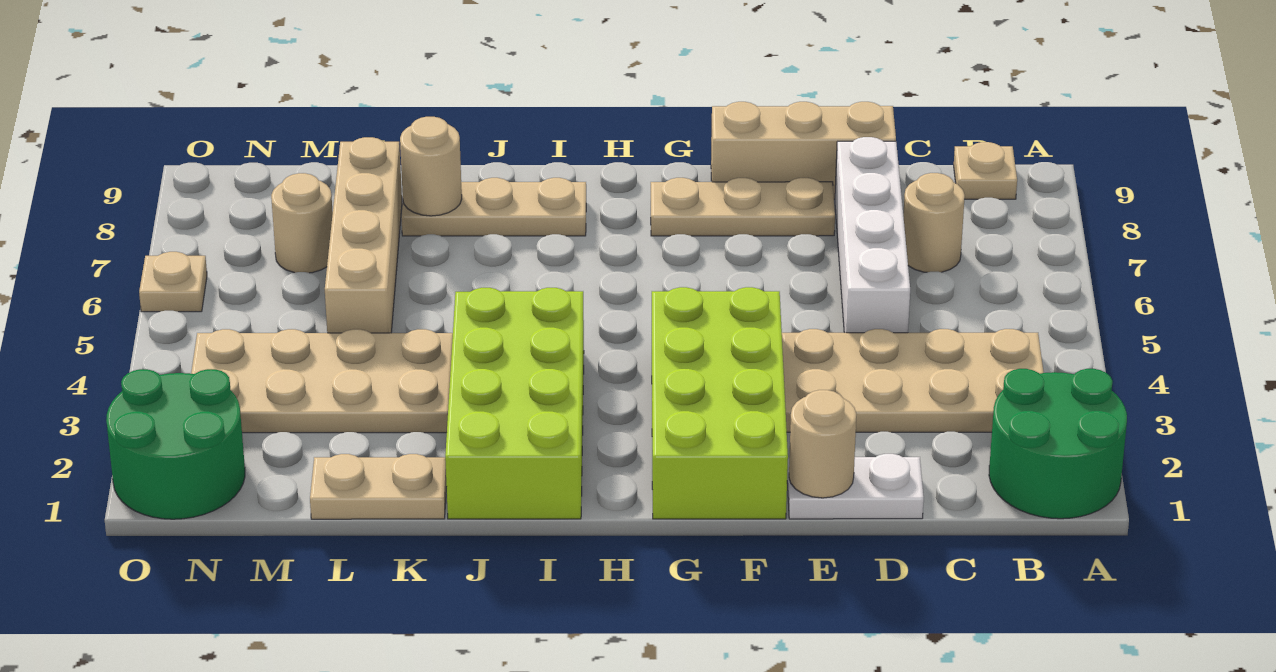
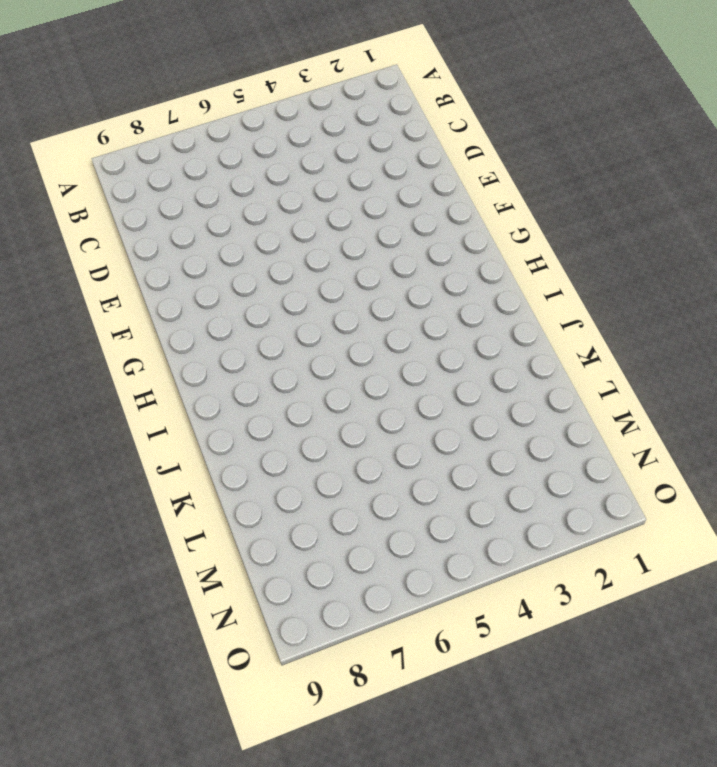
none -> green 2x2 round brick [989,369,1127,519]
none -> tan 2x4 plate [782,329,1044,432]
none -> tan 1x1 plate [954,142,1017,199]

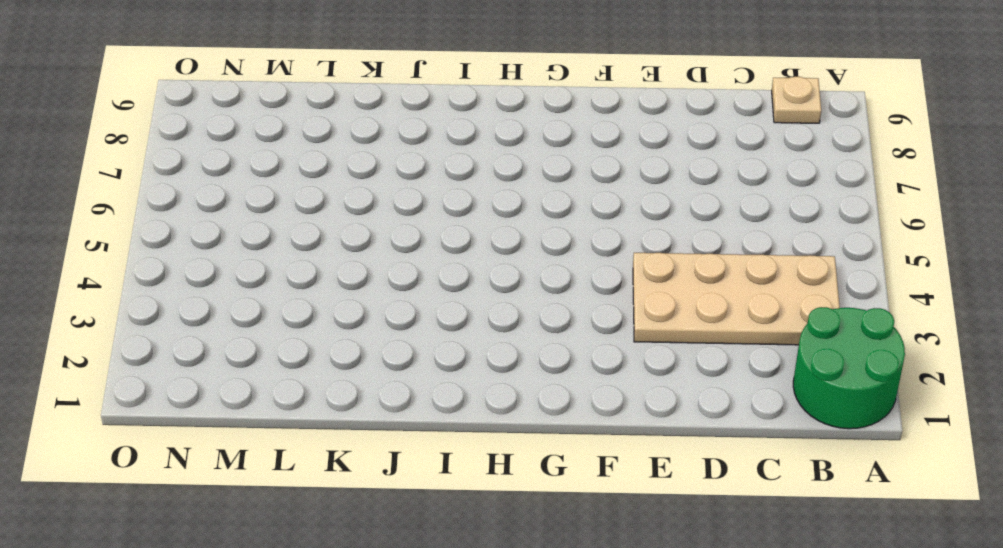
none -> tan 1x1 round brick [903,173,965,272]
none -> white 1x2 plate [787,454,924,519]
none -> white 1x4 brick [835,137,910,333]

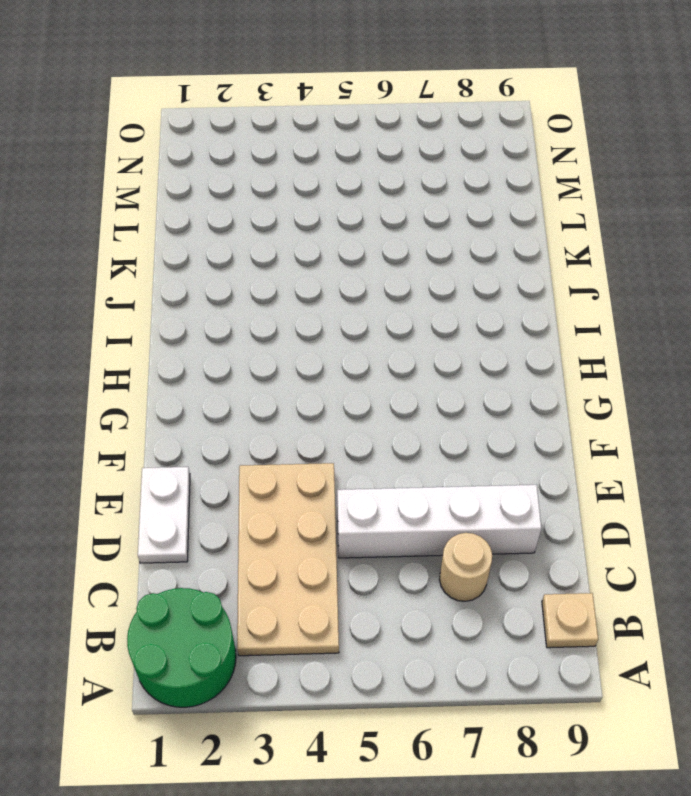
none -> tan 1x3 brick [711,102,896,199]
none -> tan 1x3 plate [651,178,835,236]
none -> lime 2x4 brick [652,287,788,519]

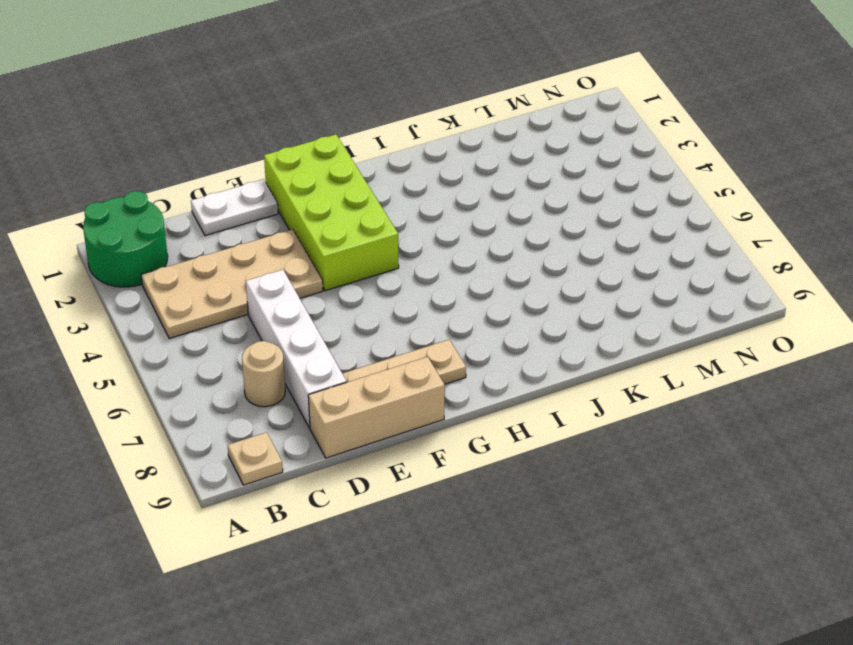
none -> lime 2x4 brick [445,288,584,519]
none -> tan 1x3 plate [401,178,586,236]
none -> tan 1x2 plate [310,454,447,519]

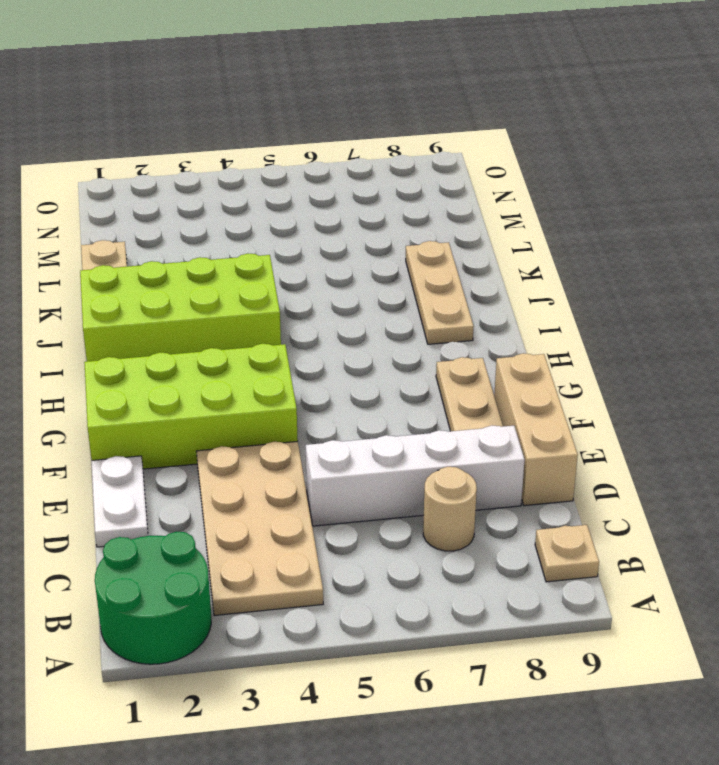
none -> tan 2x4 plate [191,329,453,433]
none -> tan 1x4 brick [325,137,402,333]
none -> tan 1x1 round brick [271,173,333,273]

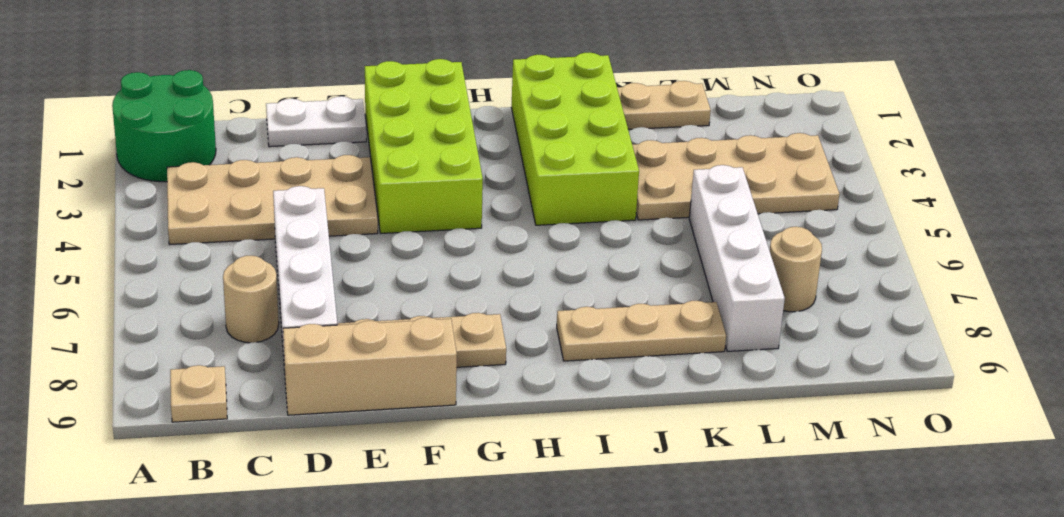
white 1x4 brick [689,165,785,352] -> tan 1x4 brick [325,137,402,333]
none -> green 2x2 round brick [106,369,245,519]
none -> tan 1x1 plate [139,252,207,312]
none -> tan 1x1 round brick [789,390,856,498]

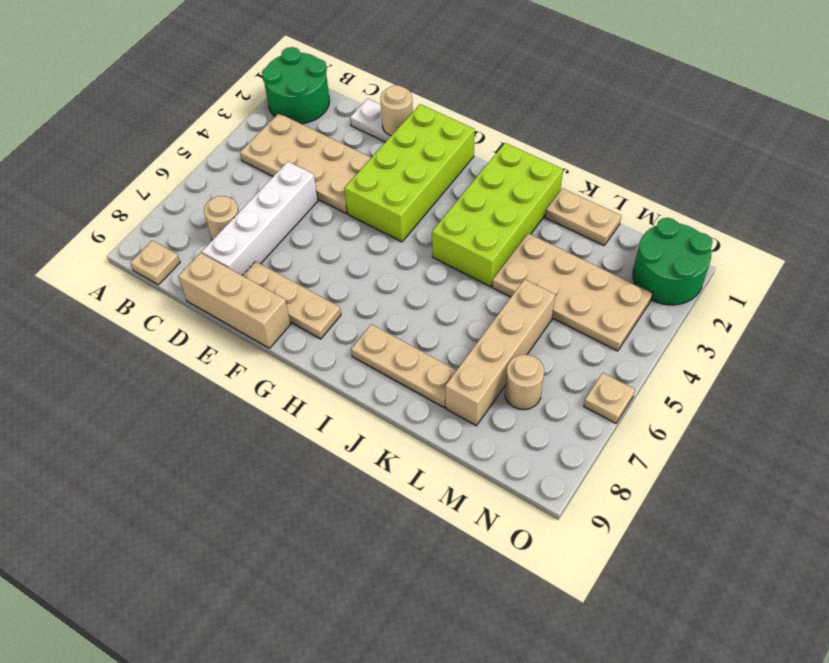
none -> tan 1x1 round brick [400,117,462,216]

